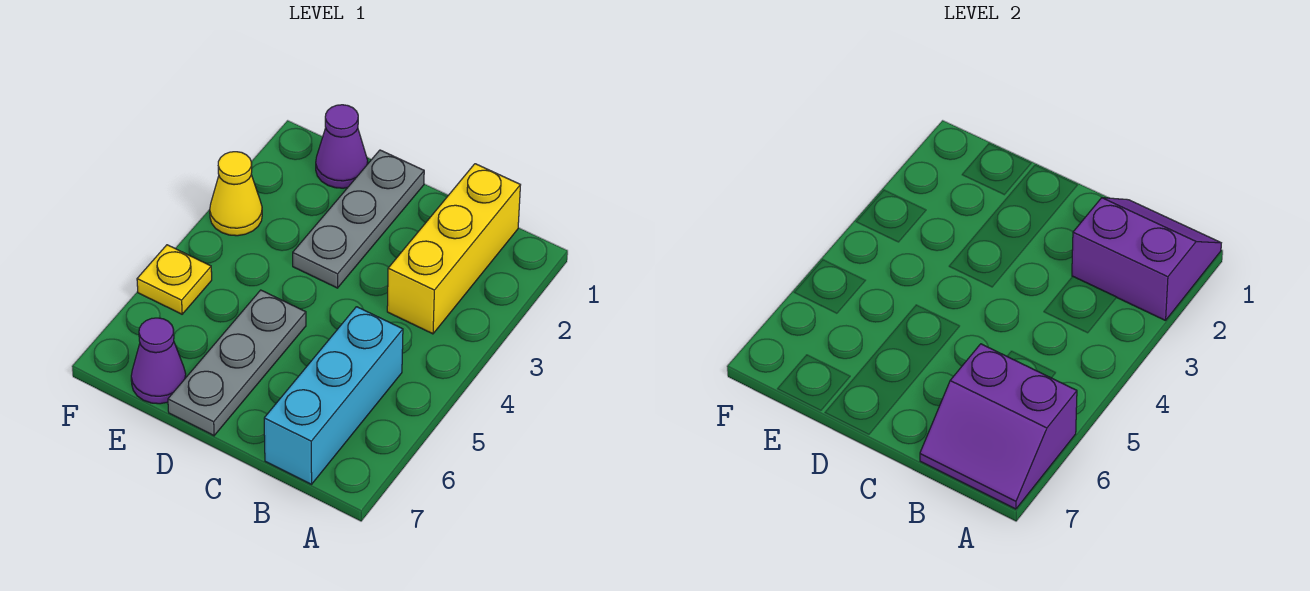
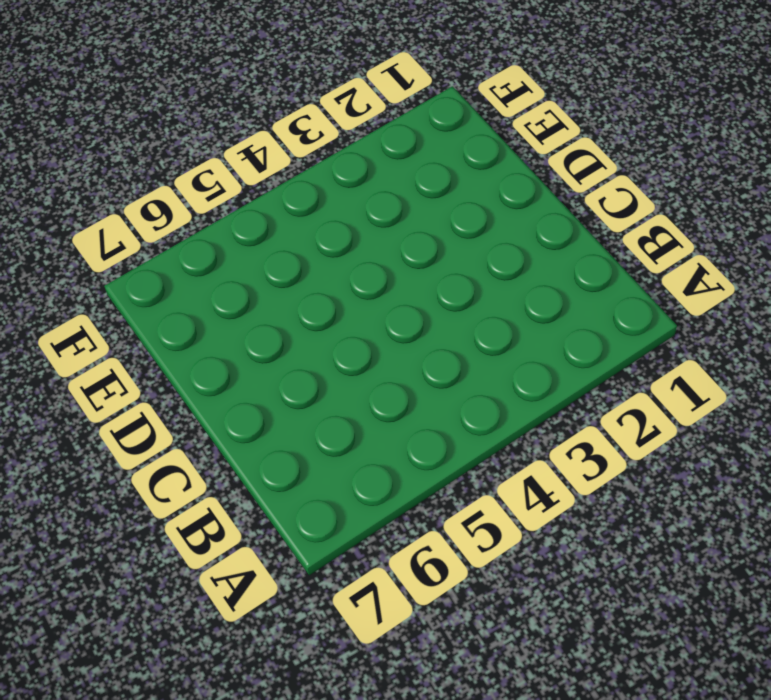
none -> yellow 1x3 brick [387,164,520,334]
none -> cyan 1x3 brick [264,307,403,484]

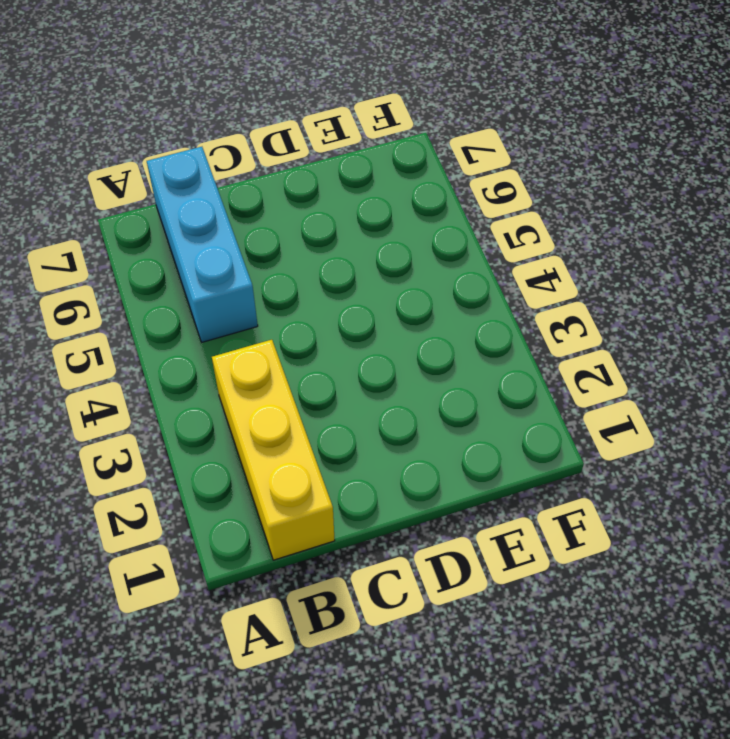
none -> grey 1x3 plate [293,150,424,288]
none -> grey 1x3 plate [168,290,306,436]

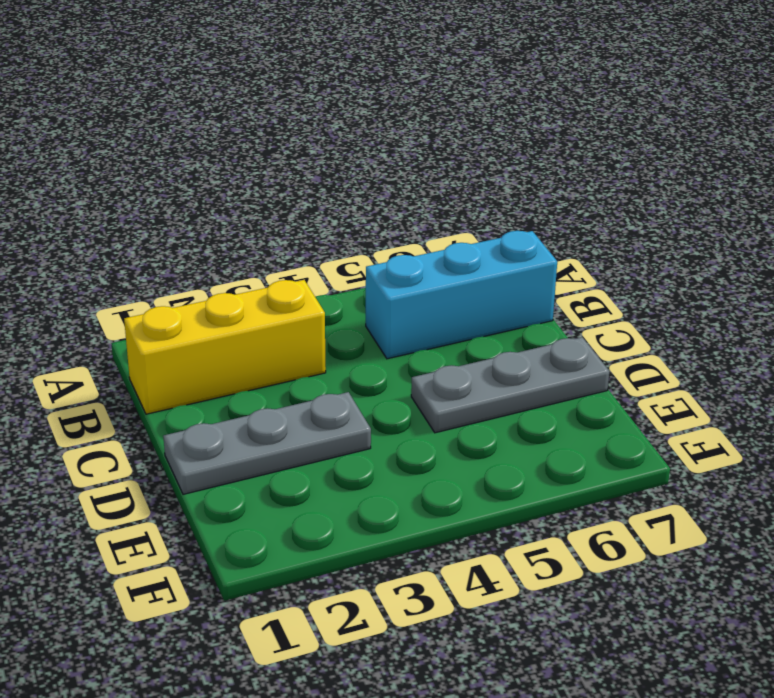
none -> purple 1x1 cone [316,105,368,188]
none -> purple 1x1 cone [131,318,186,404]

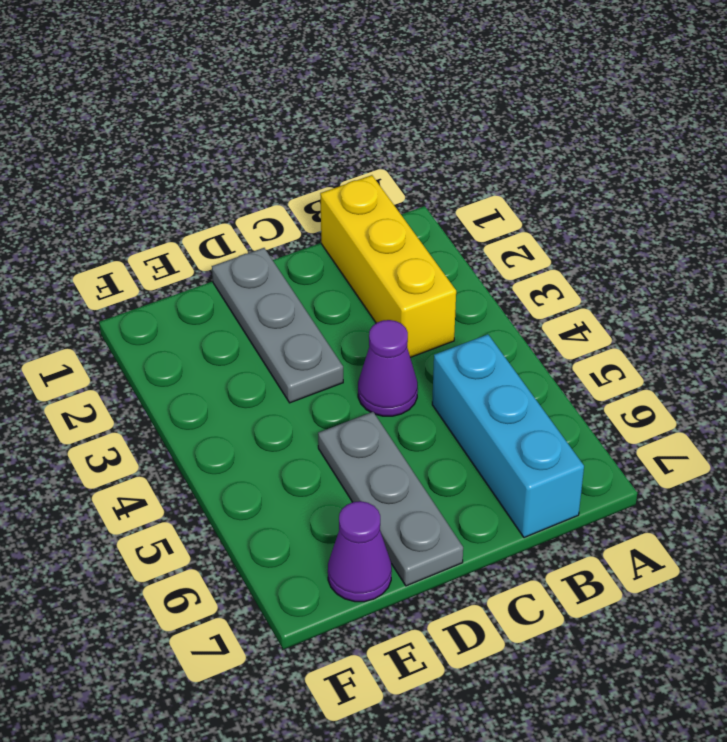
purple 1x1 cone [358,320,418,416] -> purple 1x1 cone moved to [316,105,368,188]
none -> yellow 1x1 cone [210,152,262,236]
none -> yellow 1x1 plate [137,245,212,314]

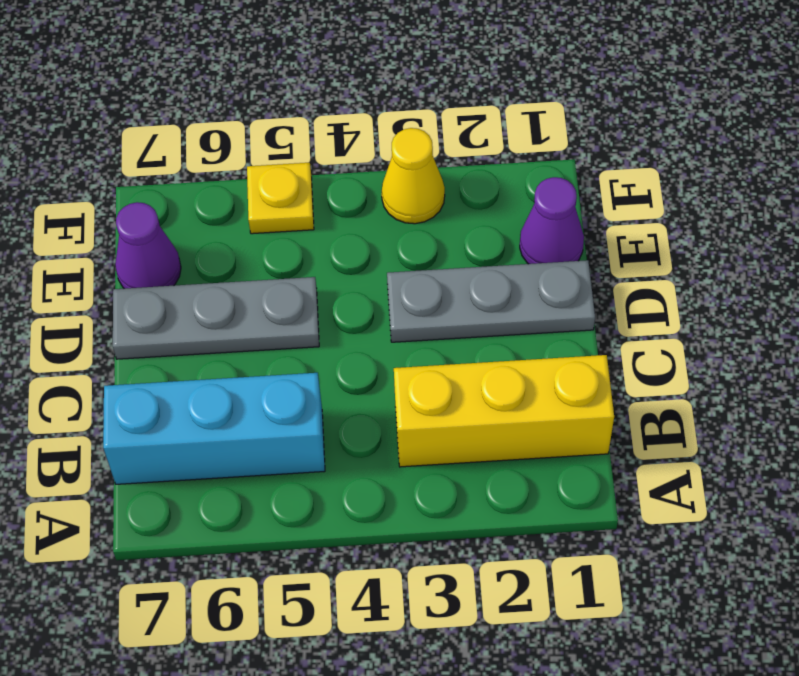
none -> purple 2x2 slope [1072,198,1221,321]
none -> purple 2x2 slope [920,344,1077,509]

